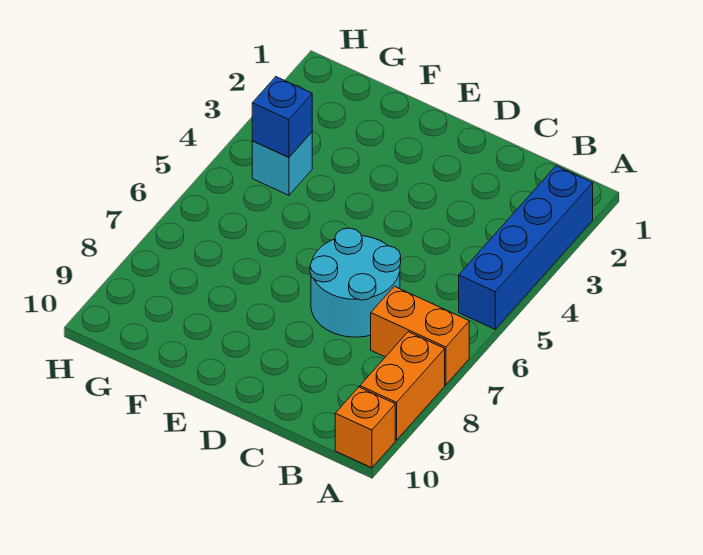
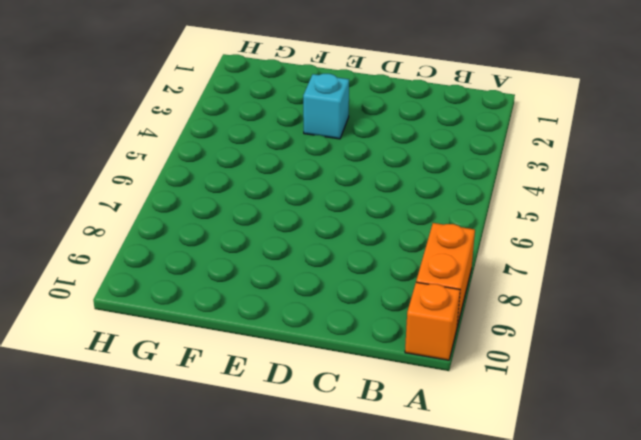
cyan 1x1 brick [303,74,349,139] -> cyan 1x1 brick moved to [252,132,312,195]
none -> blue 1x4 brick [459,166,593,329]
none -> orange 1x2 brick [371,286,469,385]

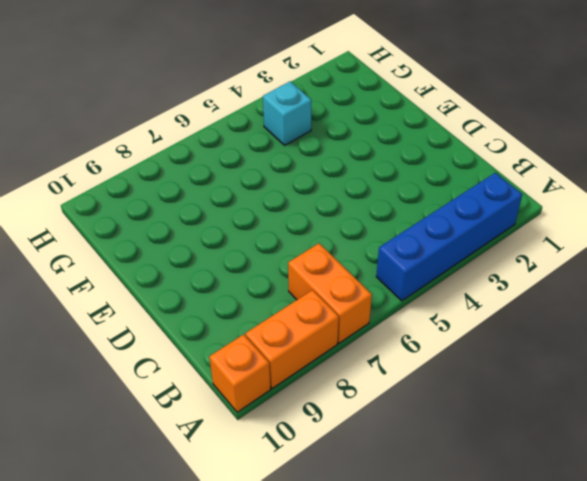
none -> cyan 2x2 round brick [310,228,401,337]
none -> blue 1x1 brick [252,77,312,157]

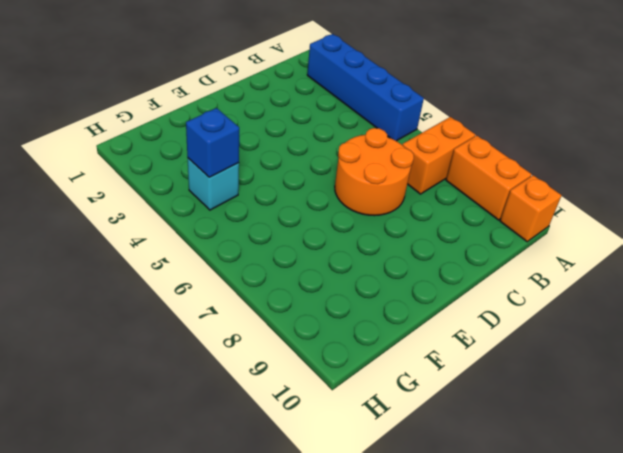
orange 2x2 round brick [335,128,414,216] -> cyan 2x2 round brick [310,228,401,337]

